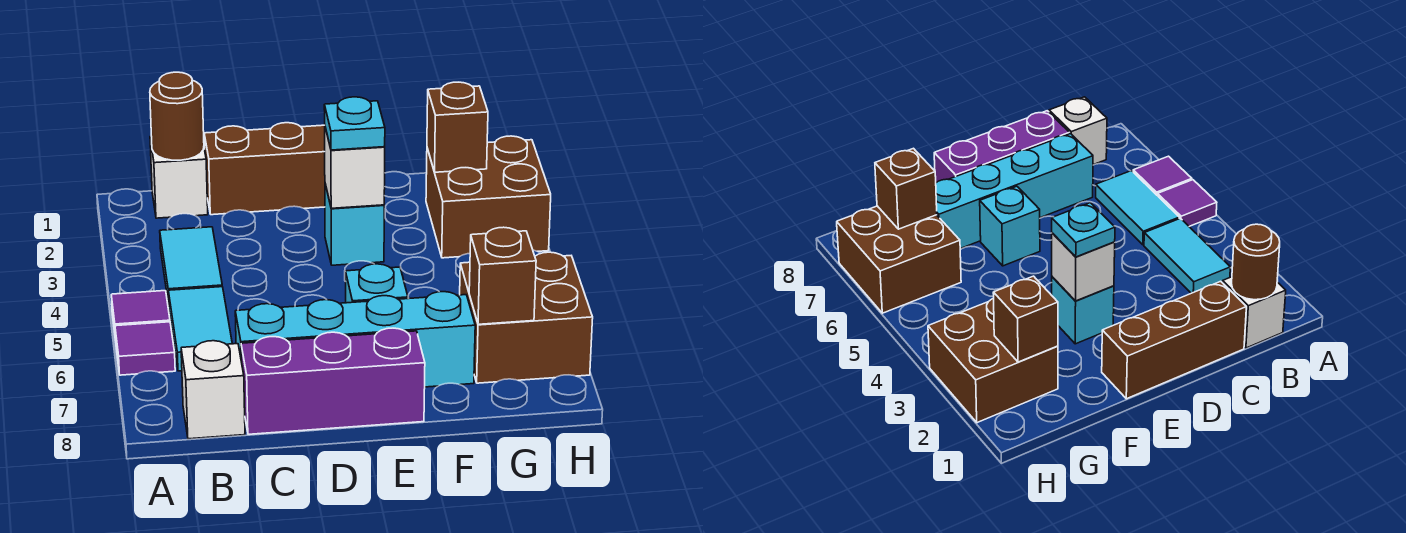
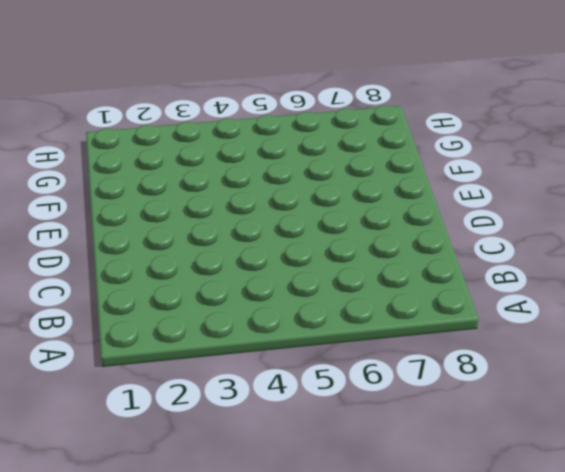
none -> purple 1x1 tile [111,291,170,340]
none -> purple 1x1 tile [115,322,175,375]
none -> white 1x1 brick [150,136,208,218]

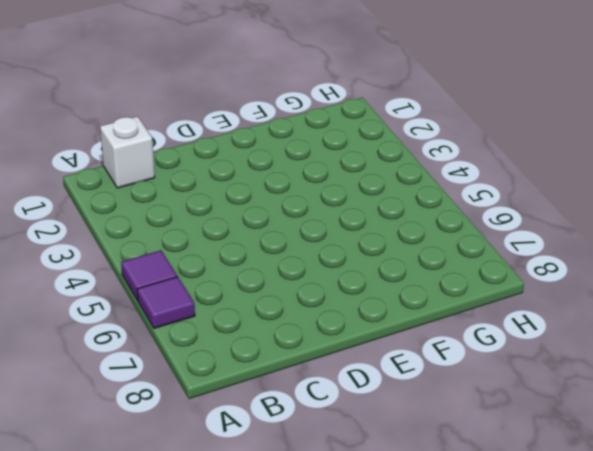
none -> cyan 1x2 tile [160,227,222,304]
none -> cyan 1x2 tile [168,287,232,371]
none -> white 1x1 brick [181,341,245,439]

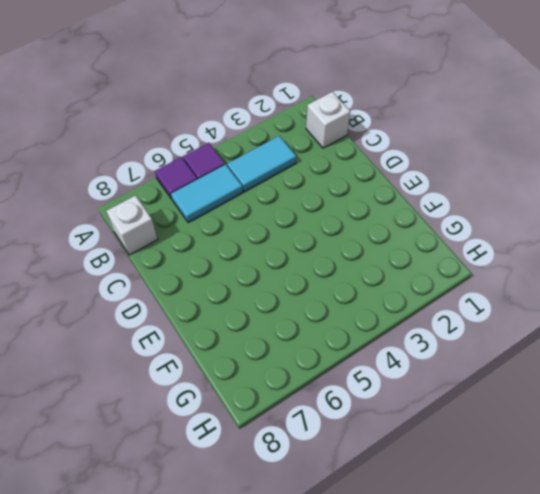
none -> brown 1x3 brick [204,123,325,215]
none -> cyan 1x4 brick [235,292,475,387]
none -> purple 1x3 brick [241,328,425,434]

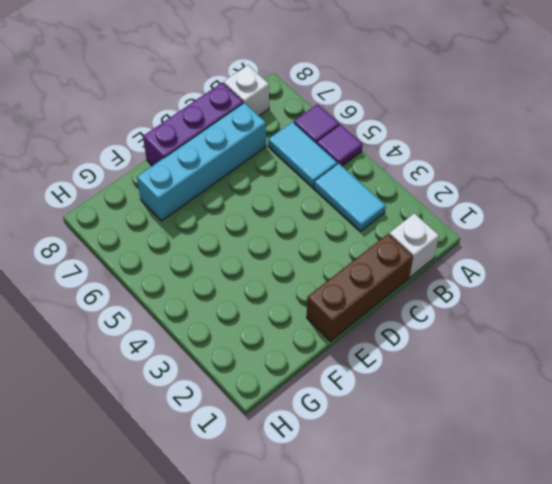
none -> cyan 1x1 brick [325,184,384,265]
none -> cyan 1x1 brick [345,264,408,303]
none -> brown 2x2 brick [426,136,551,258]

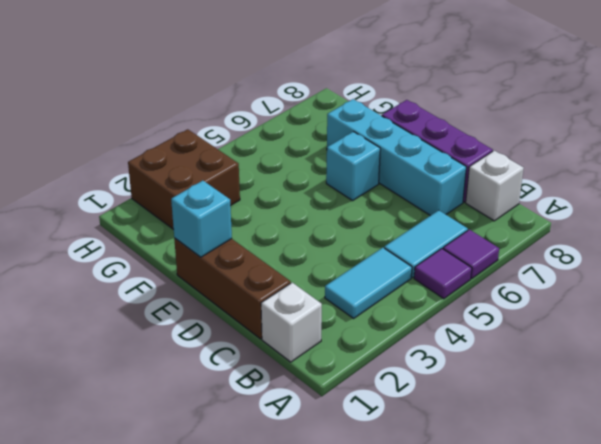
cyan 1x1 brick [171,181,232,257] -> cyan 1x1 brick moved to [325,184,384,265]
none -> brown 2x2 brick [460,252,593,383]
none -> brown 1x1 round brick [150,72,204,160]
none -> white 1x1 brick [325,127,385,208]

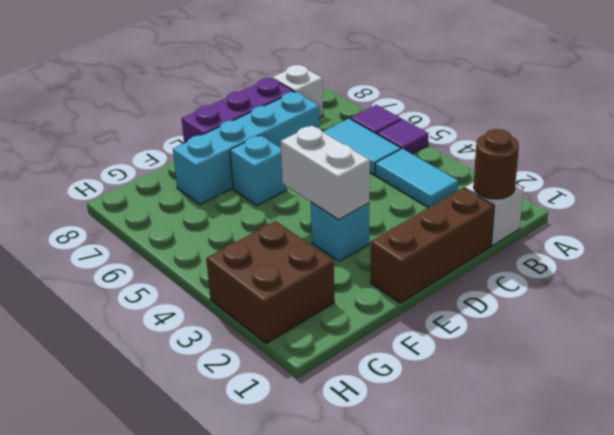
white 1x2 brick [280,126,370,220] -> white 1x1 brick [325,127,385,208]
none -> brown 2x2 brick [460,252,593,383]
none -> brown 1x1 brick [427,82,488,172]
none -> brown 1x1 brick [469,227,536,324]

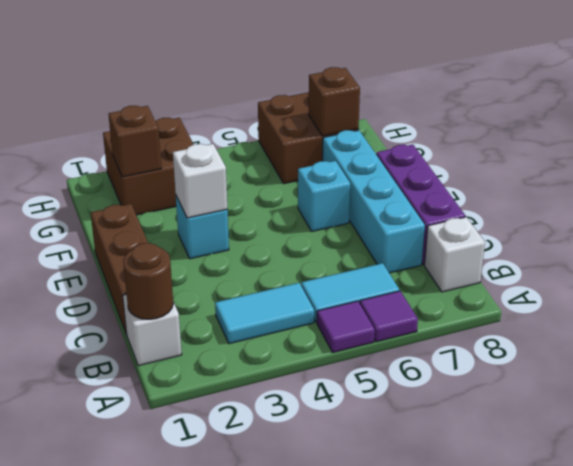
none -> cyan 1x1 plate [324,97,385,150]

